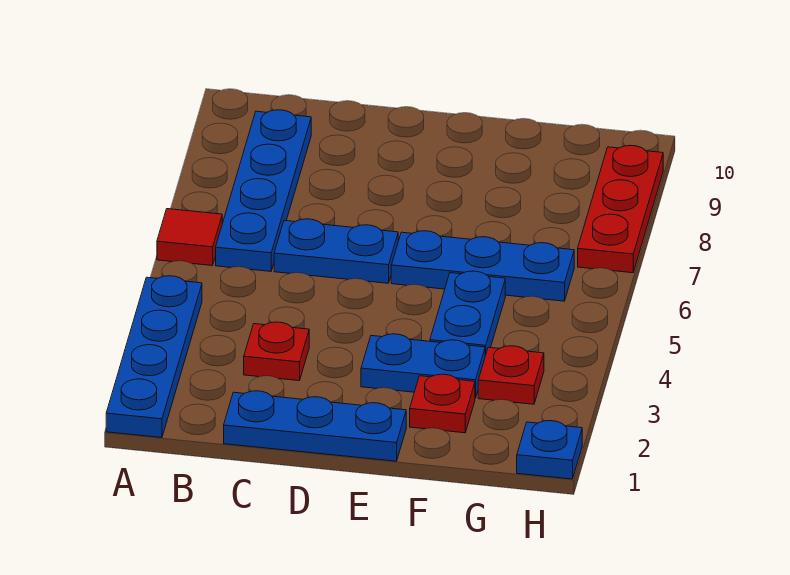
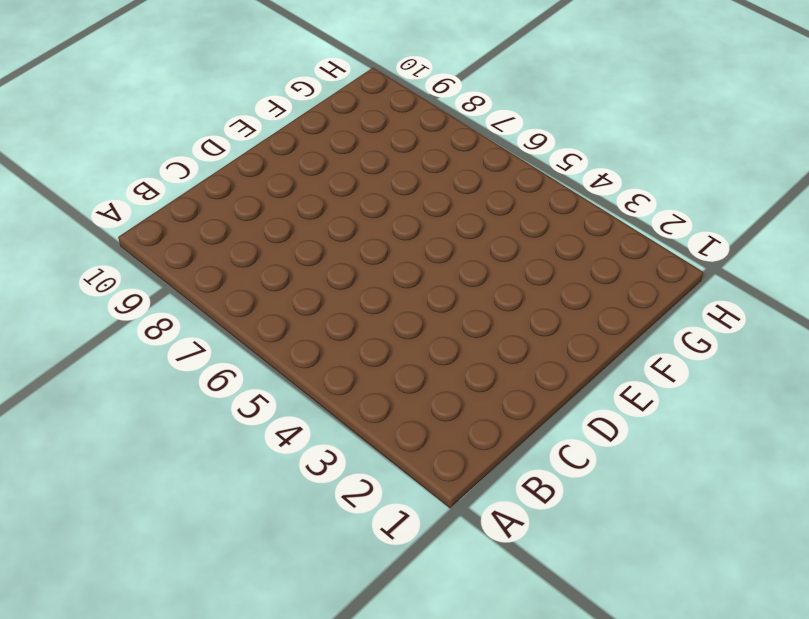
none -> blue 1x4 plate [106,276,202,438]
none -> red 1x1 tile [157,209,222,266]
none -> blue 1x4 plate [216,110,311,272]

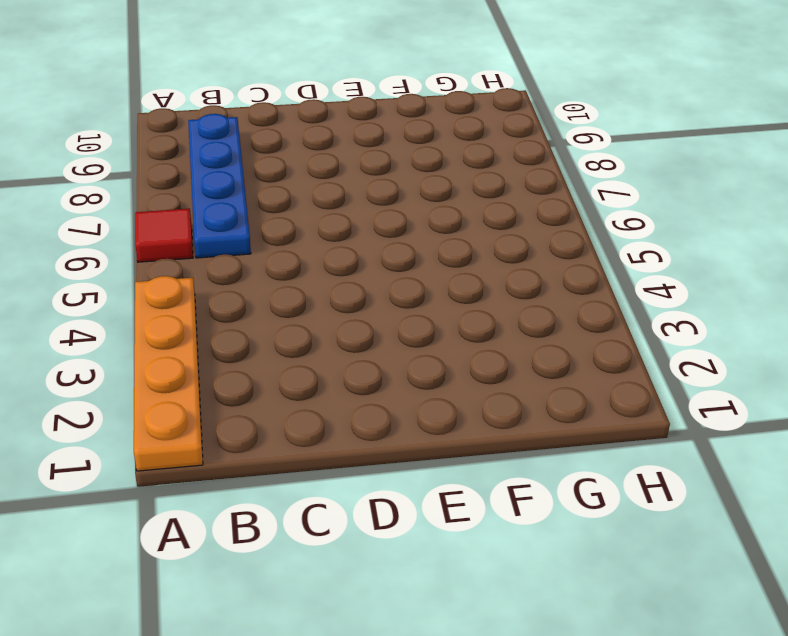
orange 1x4 plate [134,276,203,471] -> blue 1x4 plate [106,276,202,438]
none -> blue 1x3 plate [224,391,406,461]
none -> red 1x1 plate [244,322,309,381]
none -> blue 1x2 plate [274,219,398,283]

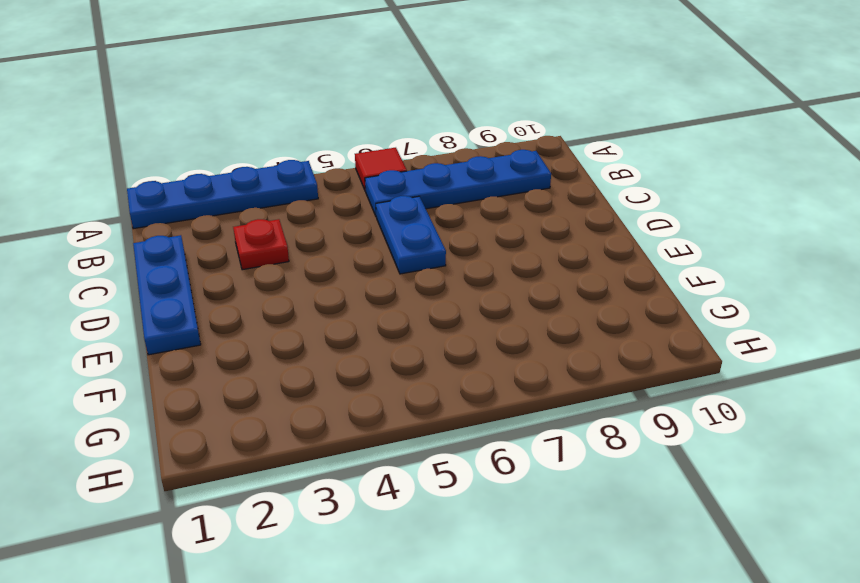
none -> blue 1x2 plate [361,334,485,398]
none -> blue 1x3 plate [391,231,574,301]
none -> red 1x1 plate [410,374,475,433]

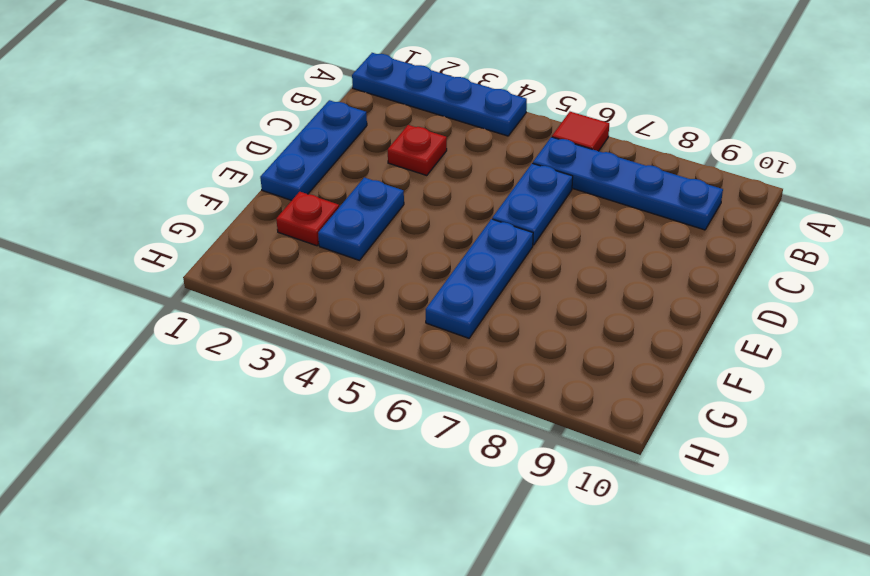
none -> blue 1x2 plate [430,271,505,356]
none -> red 1x1 plate [478,346,544,404]
none -> blue 1x1 plate [517,421,582,479]

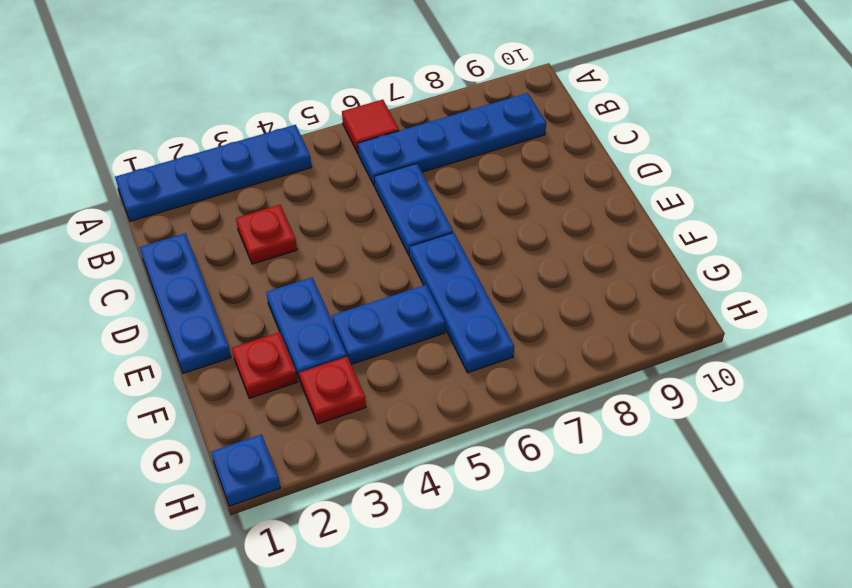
none -> red 1x3 plate [578,145,663,273]

